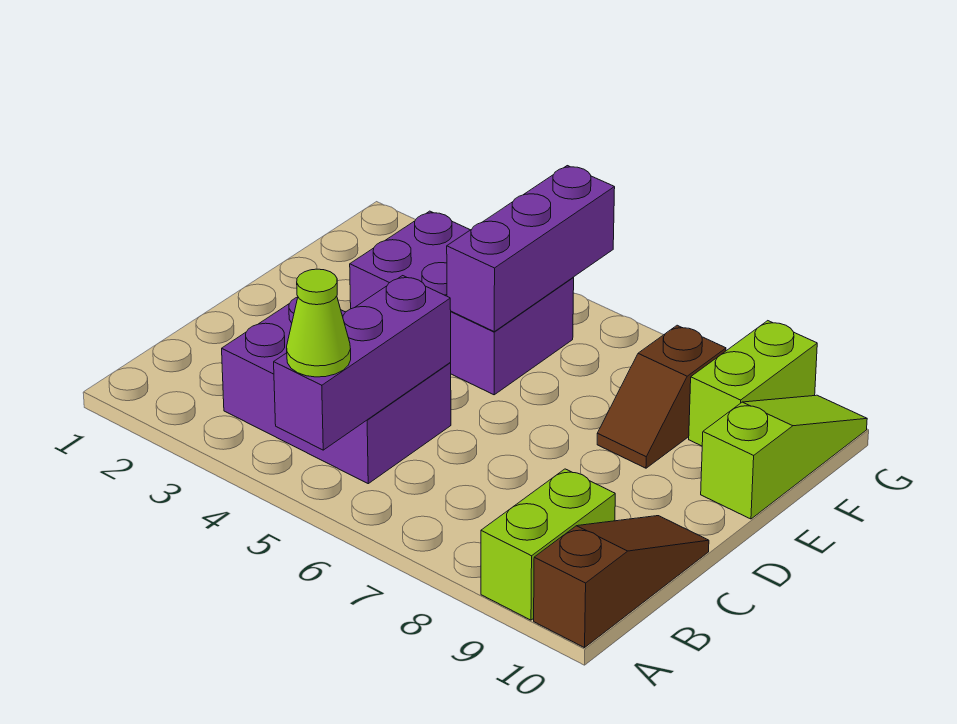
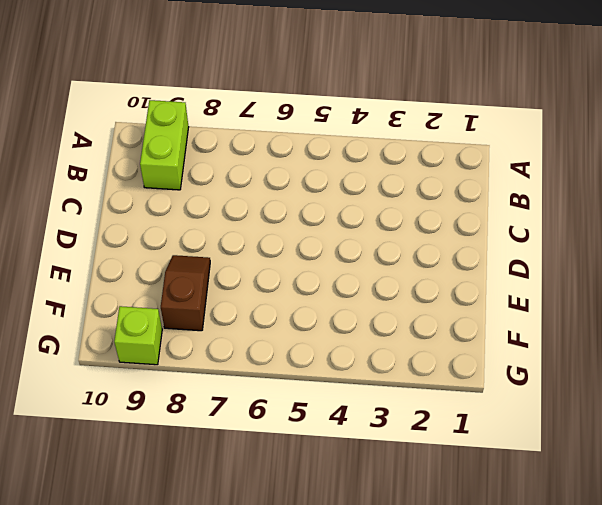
lime 1x1 brick [114,306,162,365] -> lime 1x2 brick [689,321,817,446]
none -> brown 1x3 slope [534,516,709,648]
none -> purple 2x3 brick [222,297,451,484]

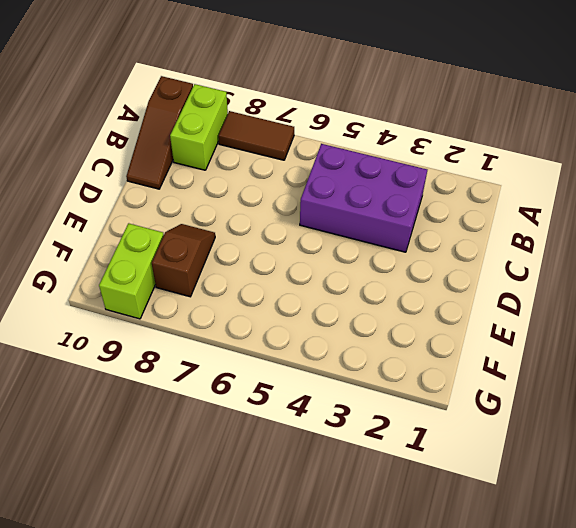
brown 1x2 tile [218,111,294,160] -> none
none -> purple 2x3 brick [350,211,574,395]
none -> lime 1x3 slope [701,395,867,519]

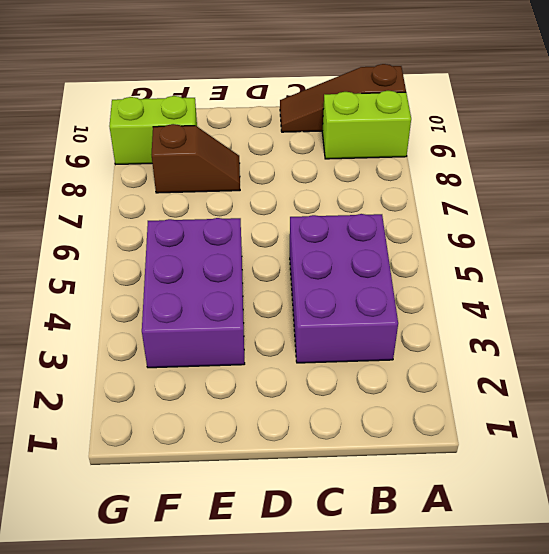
none -> lime 1x3 slope [701,395,867,519]
none -> purple 1x3 brick [274,276,451,450]

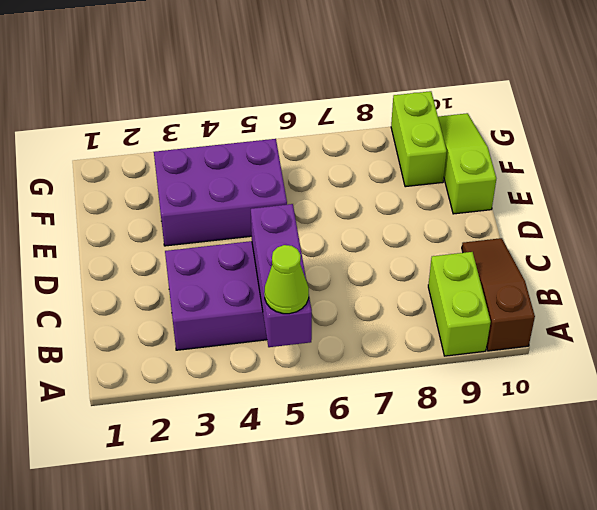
none -> brown 1x2 slope [597,325,726,468]
none -> purple 1x3 brick [447,166,615,332]

